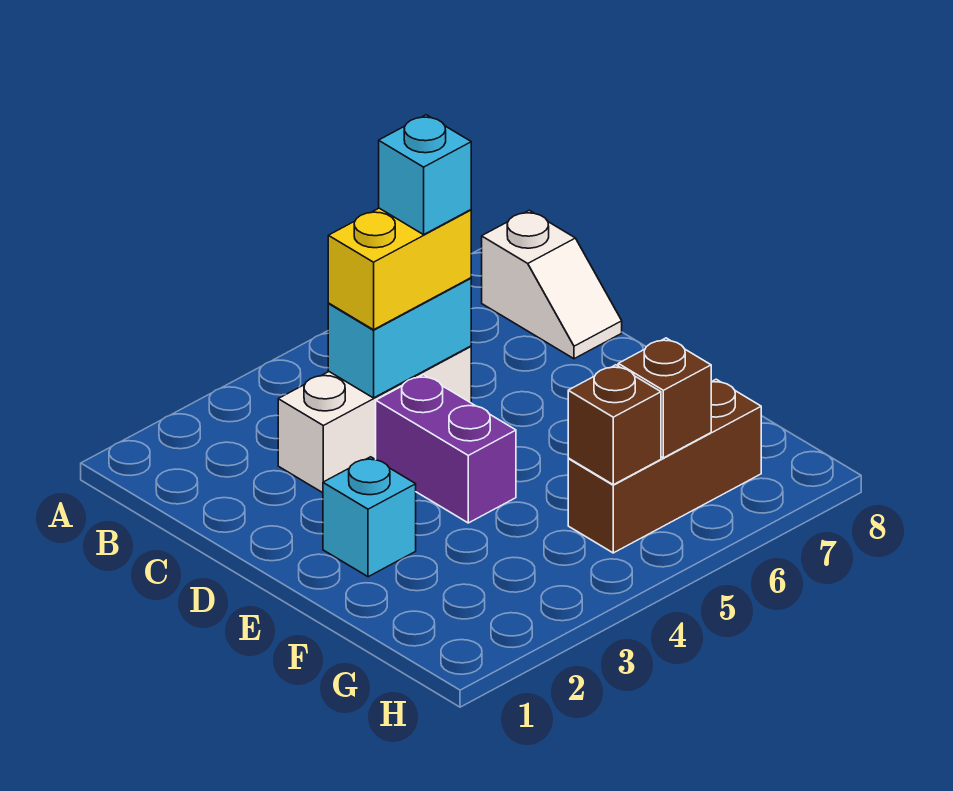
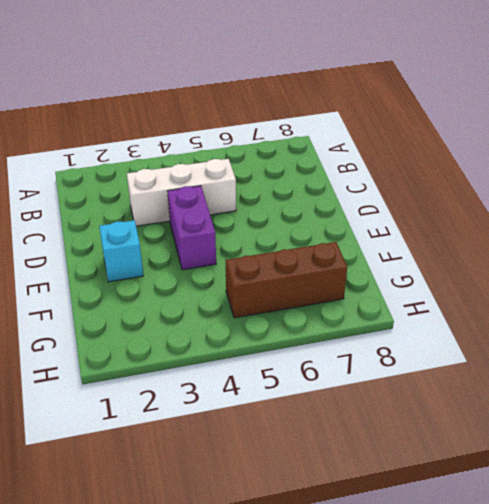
none -> white 1x2 slope [482,210,622,359]
none -> cyan 1x2 brick [328,278,471,398]

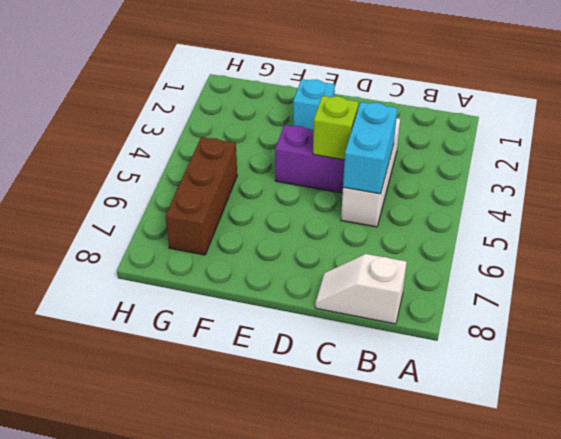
lime 1x1 brick [313,96,359,160] -> none
none -> brown 1x1 brick [568,365,661,485]
none -> brown 1x1 brick [618,338,711,458]

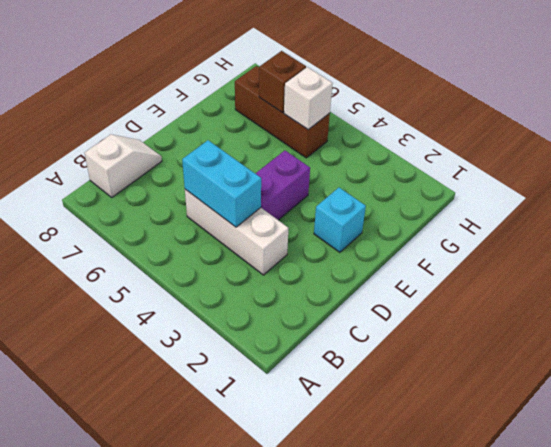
white 1x1 brick [284,67,332,130] -> brown 1x1 brick [568,365,661,485]
none -> yellow 1x2 brick [328,208,471,330]
none -> cyan 1x1 brick [379,115,471,235]

